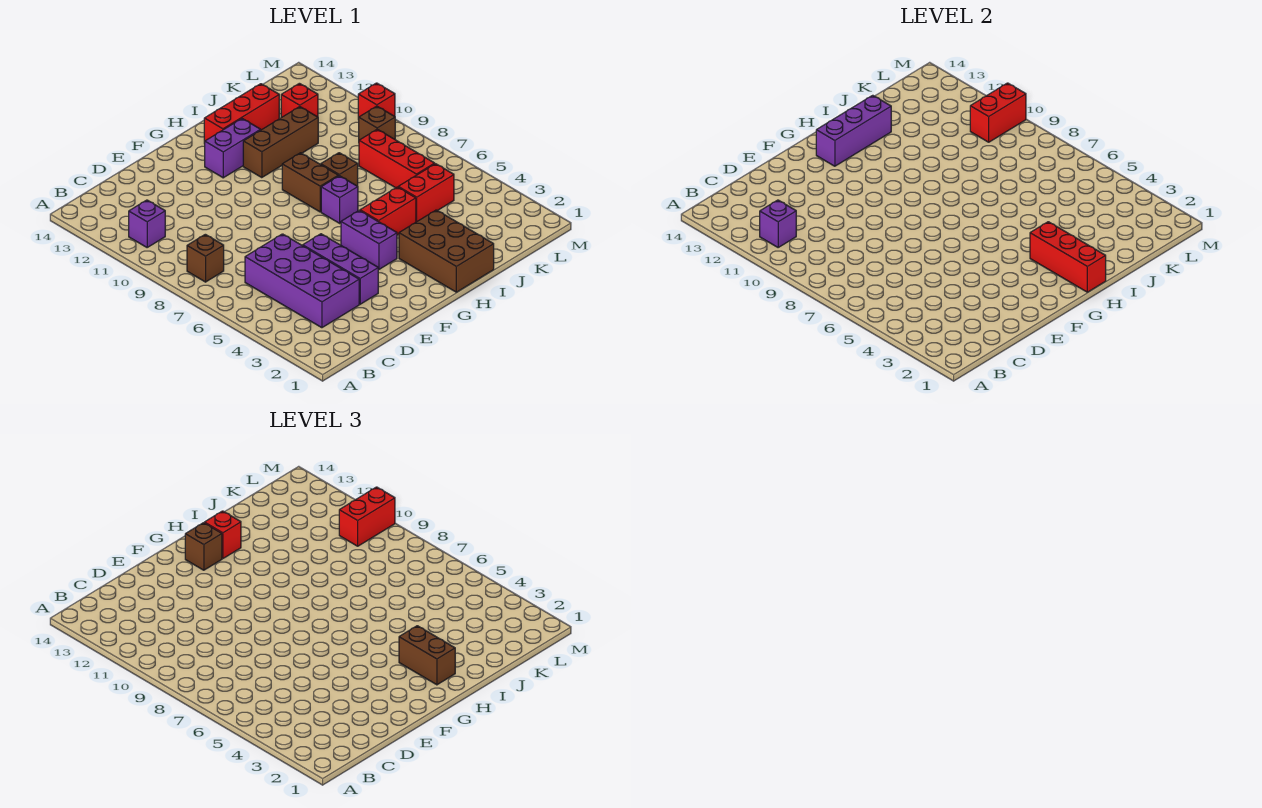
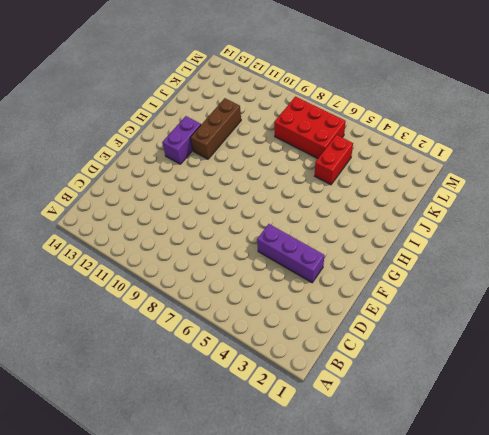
red 2x3 brick [274,97,346,158] -> red 1x3 brick [359,129,435,188]
none -> brown 1x1 brick [187,234,224,282]
none -> purple 1x1 brick [129,200,165,247]
none -> purple 2x4 brick [245,234,359,328]

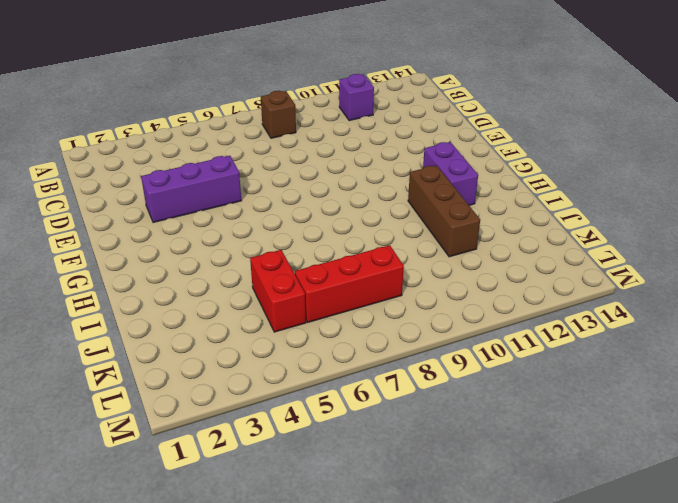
none -> purple 2x4 brick [245,234,359,328]
none -> purple 1x2 brick [341,210,397,269]
none -> brown 2x3 brick [399,210,494,292]

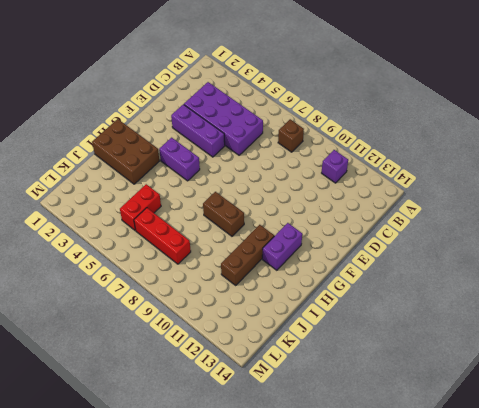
none -> red 1x2 brick [360,187,416,235]
none -> purple 1x1 brick [321,176,358,223]
none -> red 1x3 brick [204,84,279,144]

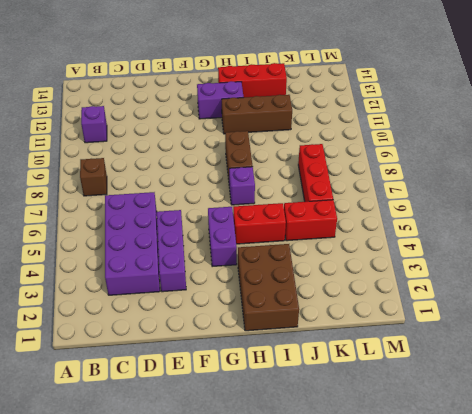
none -> brown 1x1 brick [321,153,358,186]
none -> red 1x1 brick [281,83,318,117]
none -> brown 1x1 brick [359,106,395,140]

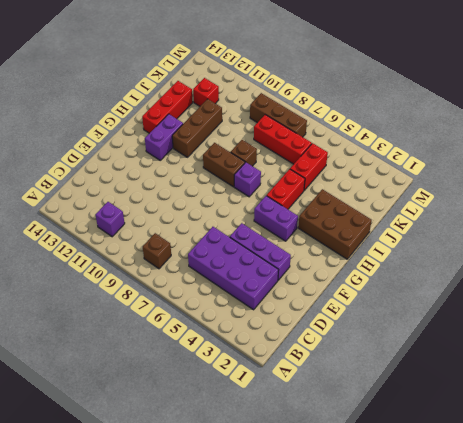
brown 1x3 brick [250,93,307,137] -> brown 1x1 brick [359,106,395,140]
none -> red 1x1 brick [358,83,395,120]
none -> purple 1x1 brick [760,200,796,247]
none -> purple 1x3 brick [816,95,891,166]

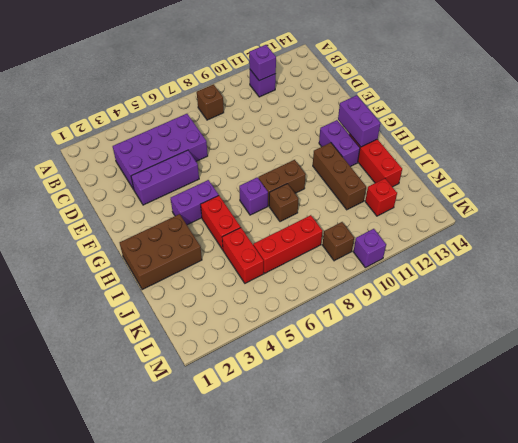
purple 1x2 brick [338,95,380,147] -> purple 1x3 brick [816,95,891,166]
purple 1x1 brick [353,229,386,268] -> red 1x1 brick [358,83,395,120]
none -> red 1x3 brick [1030,222,1106,292]
none -> red 1x2 brick [970,83,1026,142]
none -> brown 1x1 brick [185,523,222,570]

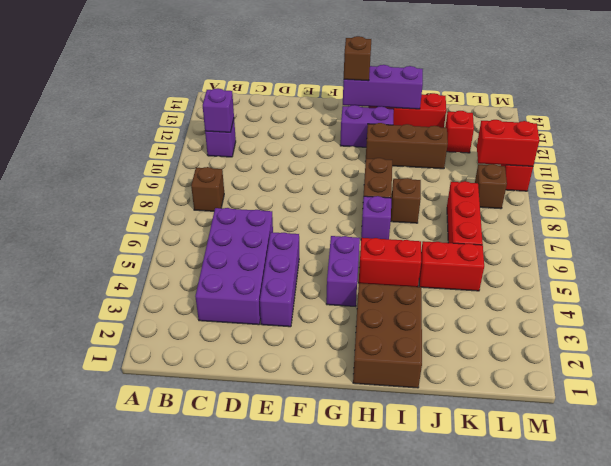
none -> red 1x3 brick [1030,222,1106,292]
none -> brown 1x2 brick [399,626,455,685]
none -> red 1x1 brick [204,511,241,559]

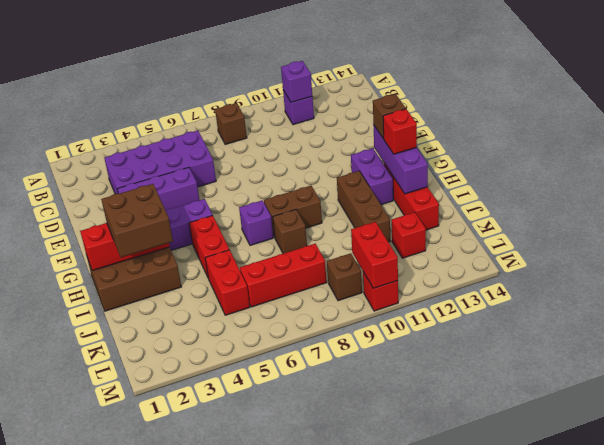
brown 2x2 brick [101,184,173,257] -> brown 1x2 brick [399,626,455,685]
none -> red 1x2 brick [339,487,395,546]

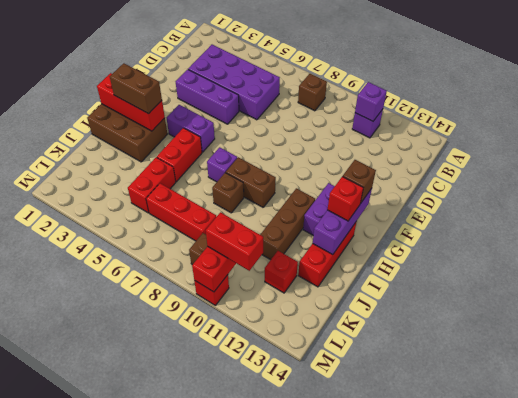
red 1x2 brick [206,212,263,271] -> red 1x2 brick turned to [339,487,395,546]

